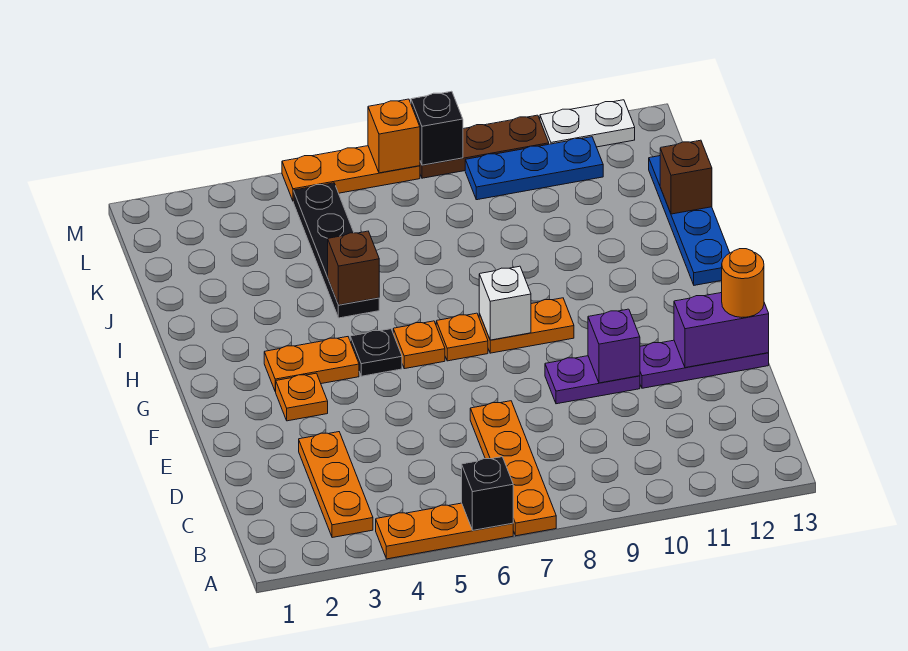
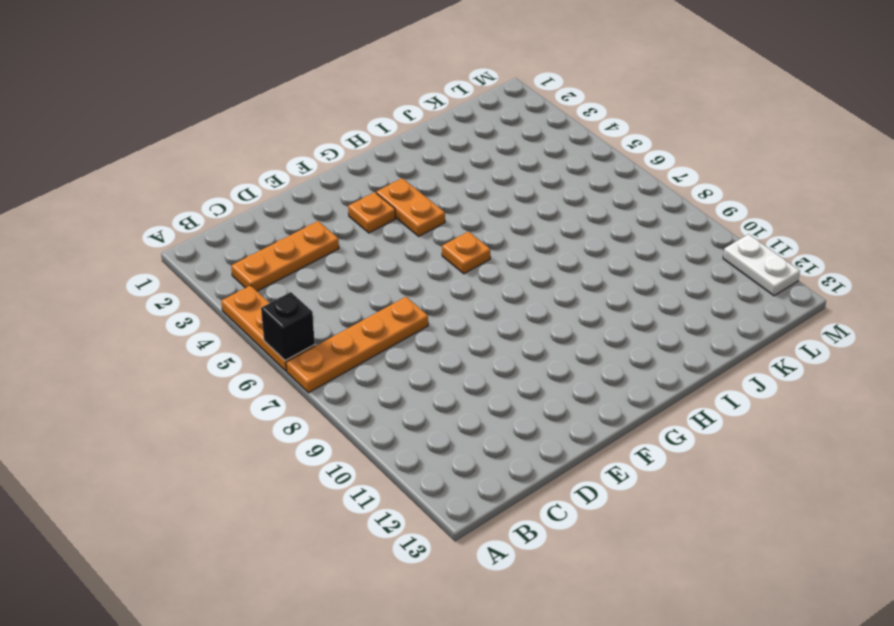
none -> purple 1x2 plate [545,356,640,404]
none -> purple 1x3 plate [640,340,769,388]
none -> black 1x1 plate [350,329,402,376]

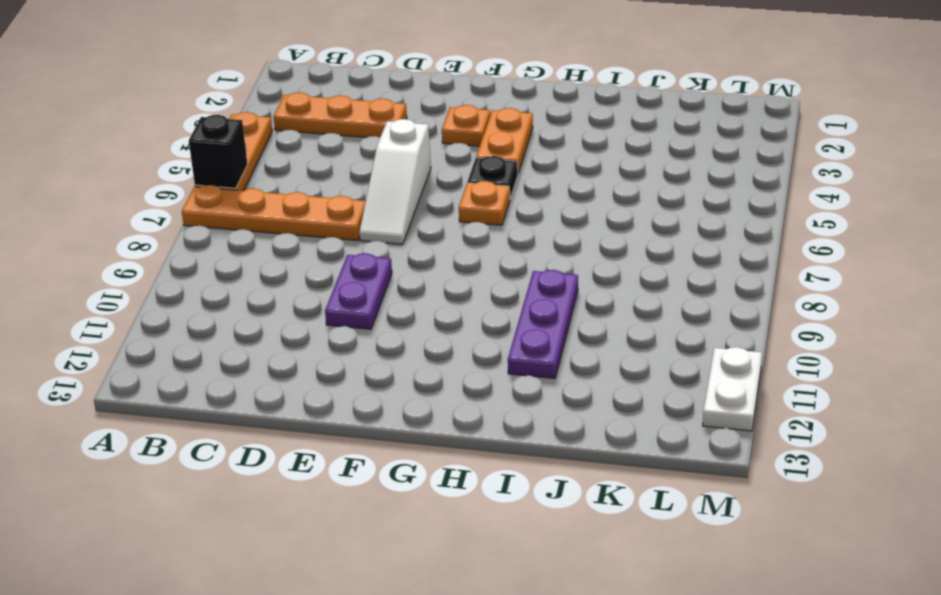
white 1x3 slope [359,119,431,244] -> none
purple 1x3 plate [508,270,578,378] -> purple 1x3 plate moved to [640,340,769,388]
none -> orange 1x1 plate [436,313,488,361]
none -> orange 1x2 plate [479,298,574,353]
none -> blue 1x4 plate [649,156,730,285]

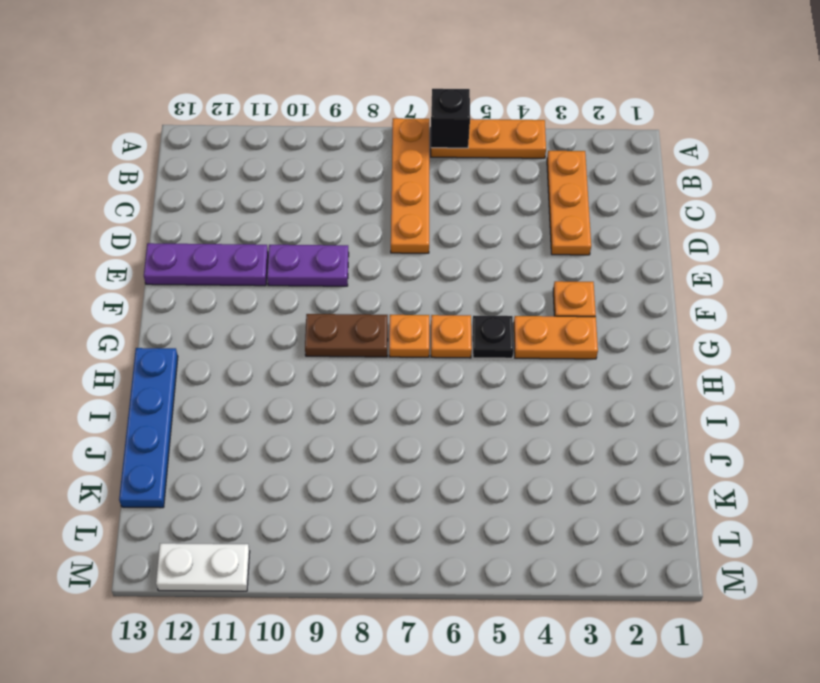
brown 1x2 plate [305,314,388,357] -> orange 1x2 plate [479,298,574,353]
none -> black 1x4 plate [293,183,379,318]
none -> blue 1x3 plate [465,137,603,200]
none -> orange 1x3 plate [282,146,420,200]

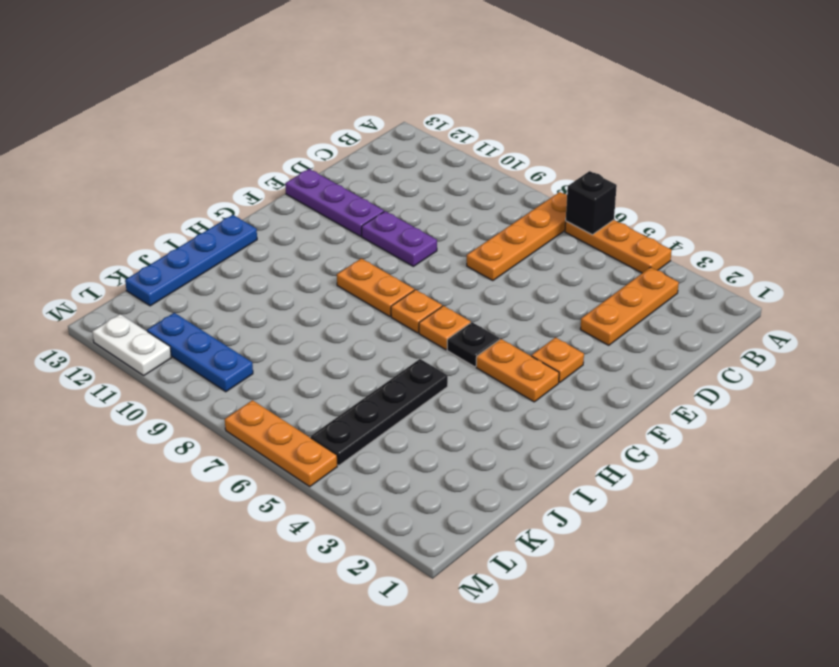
none -> brown 1x3 plate [420,115,549,178]
none -> purple 1x1 brick [588,309,640,383]
none -> purple 1x2 brick [674,293,769,368]

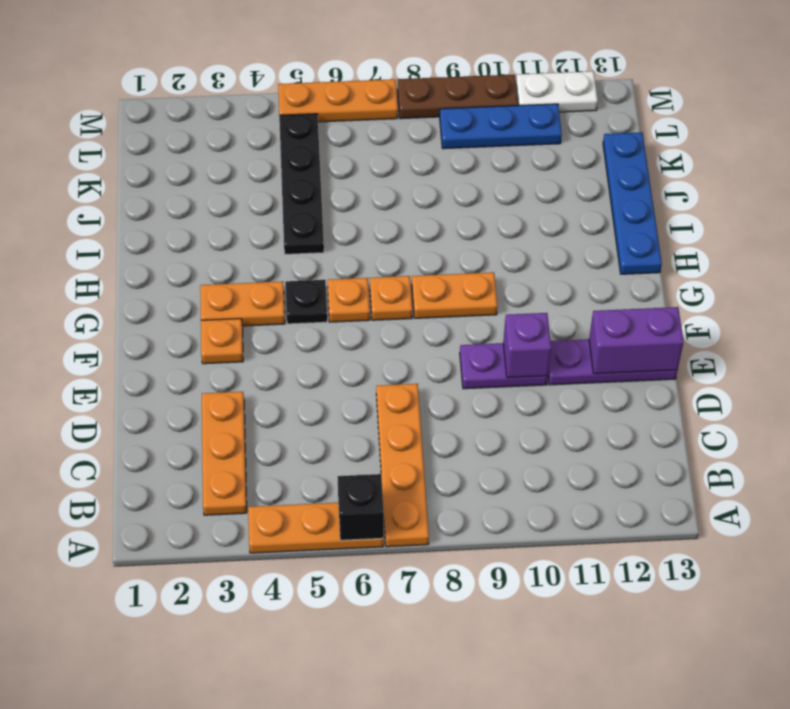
none -> white 1x1 brick [479,266,531,340]
none -> brown 1x1 brick [328,231,379,305]
none -> brown 1x1 brick [660,140,712,214]

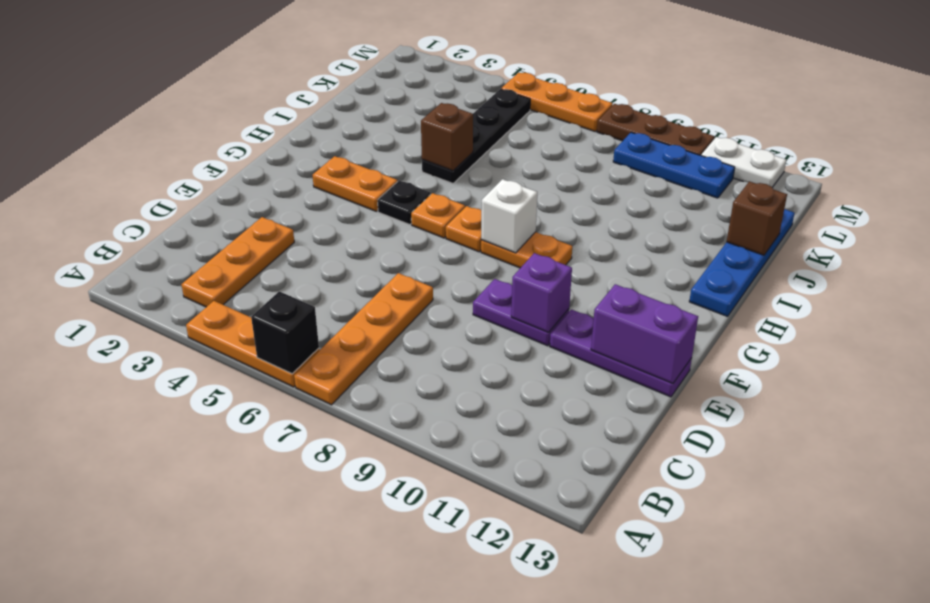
none -> orange 1x1 plate [275,373,328,421]
none -> orange 1x1 brick [368,99,420,173]
none -> black 1x1 brick [411,91,463,165]

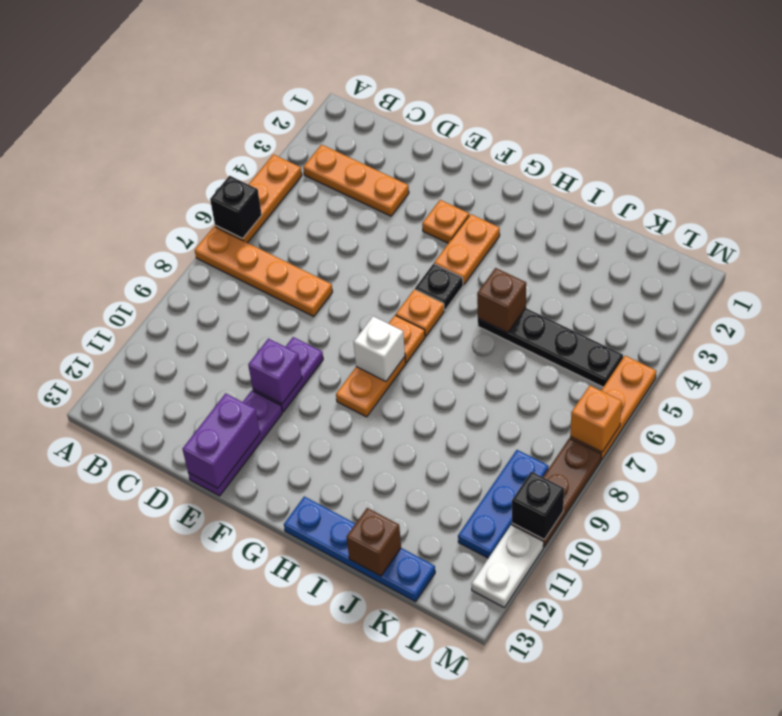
black 1x1 brick [512,472,564,540] -> black 1x1 brick moved to [411,91,463,165]
none -> orange 1x1 round brick [722,249,764,317]

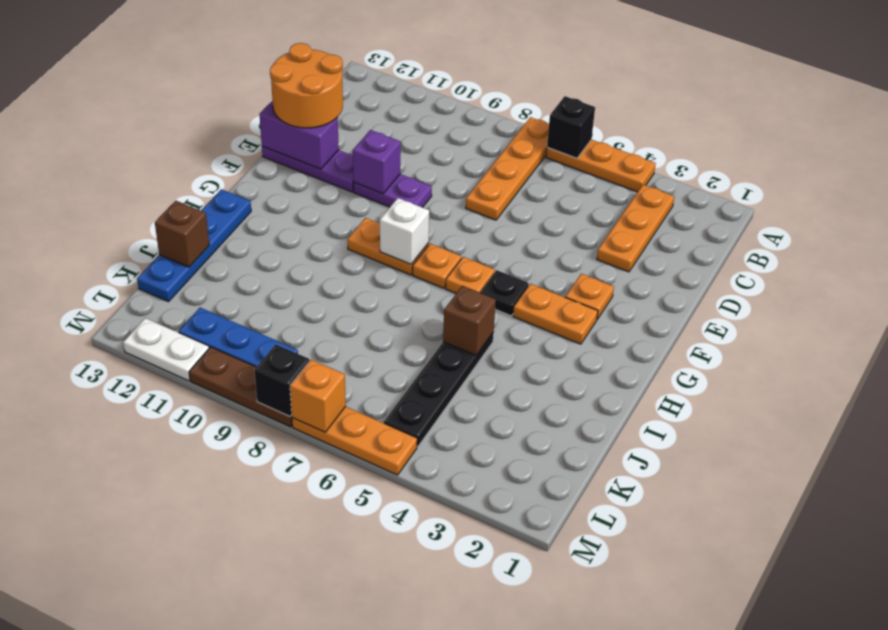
orange 2x2 round brick [270,43,343,128] -> orange 1x1 round brick [722,249,764,317]

